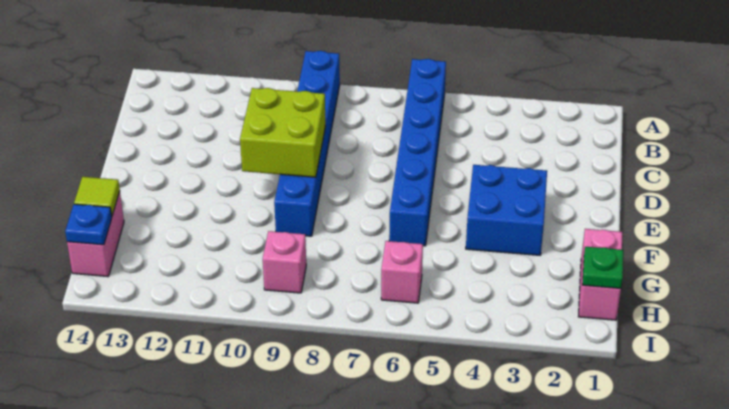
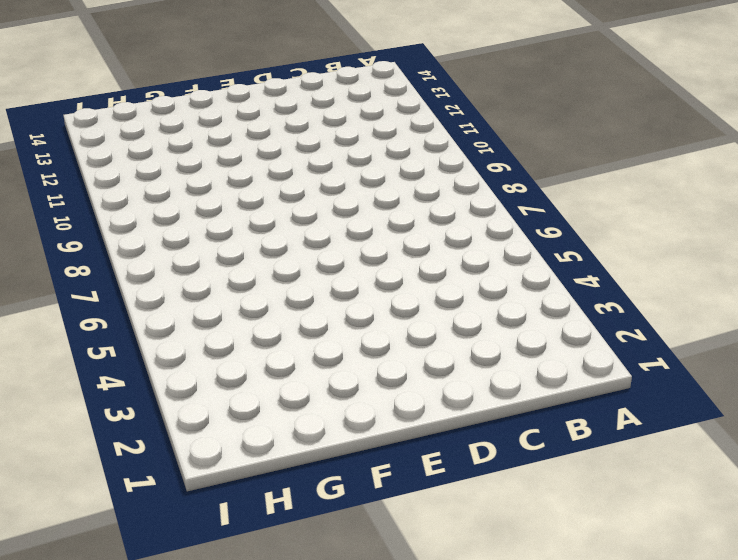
none -> blue 1x6 brick [389,59,446,246]
none -> blue 1x6 brick [274,51,340,236]

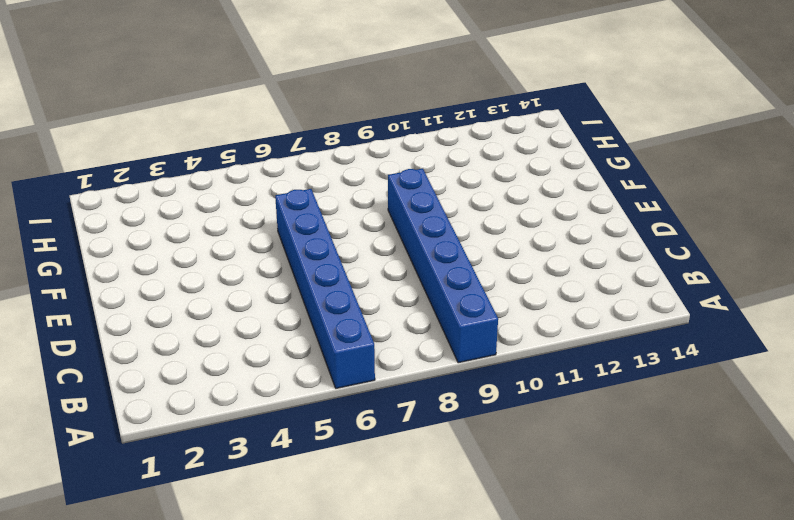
none -> blue 2x2 brick [466,165,547,255]
none -> pink 1x2 brick [578,229,622,320]

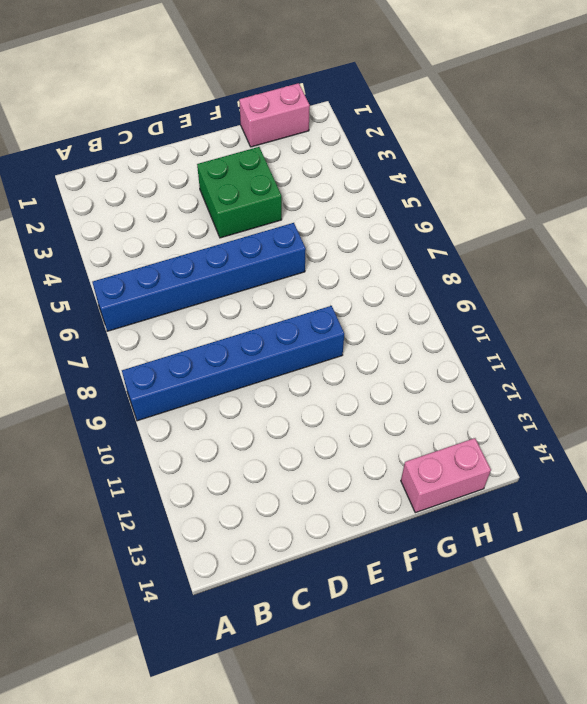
green 2x2 brick [197,147,282,238] -> blue 2x2 brick [466,165,547,255]
none -> pink 1x1 brick [381,241,423,303]
none -> pink 1x1 brick [263,231,306,293]

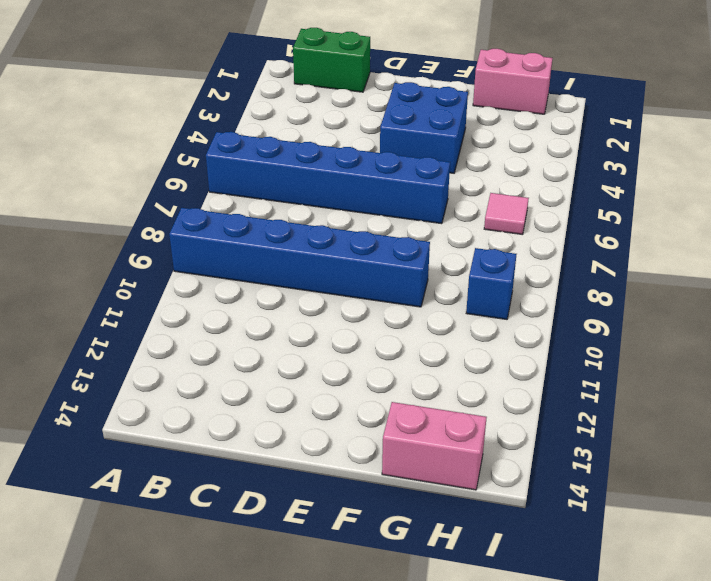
green 1x2 brick [293,28,370,92] -> none
pink 1x1 tile [484,193,529,235] -> pink 1x1 brick [381,241,423,303]
blue 1x1 brick [466,248,516,319] -> pink 1x1 brick [263,231,306,293]
none -> lime 2x2 brick [240,88,325,177]
none -> lime 1x1 tile [74,177,120,216]

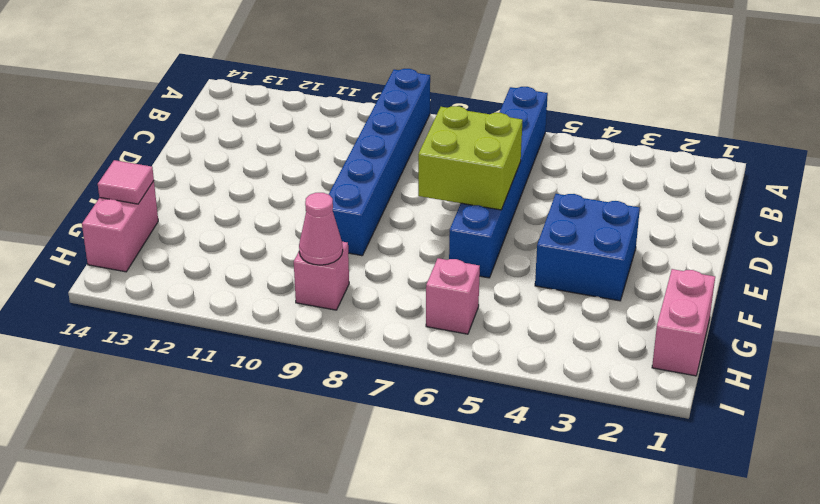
lime 2x2 brick [418,106,523,210] -> lime 2x2 brick moved to [240,88,325,177]
pink 1x1 tile [98,160,154,204] -> lime 1x1 tile [74,177,120,216]
pink 1x1 cone [299,193,343,265] -> none
none -> green 1x1 plate [582,247,623,289]
none -> blue 1x1 plate [65,204,112,245]

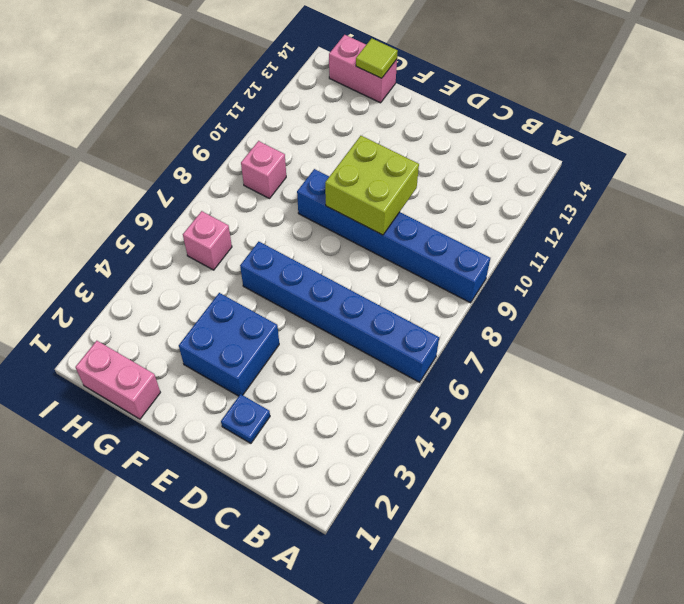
blue 1x1 plate [221,394,270,443] -> blue 1x1 plate moved to [65,204,112,245]
none -> green 1x1 plate [582,247,623,289]

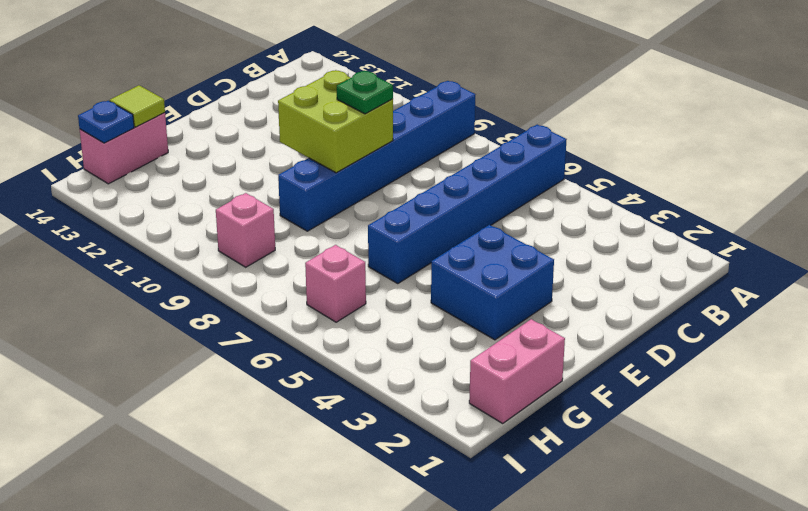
green 1x1 plate [337,71,393,114] -> green 1x1 plate moved to [582,247,623,289]

